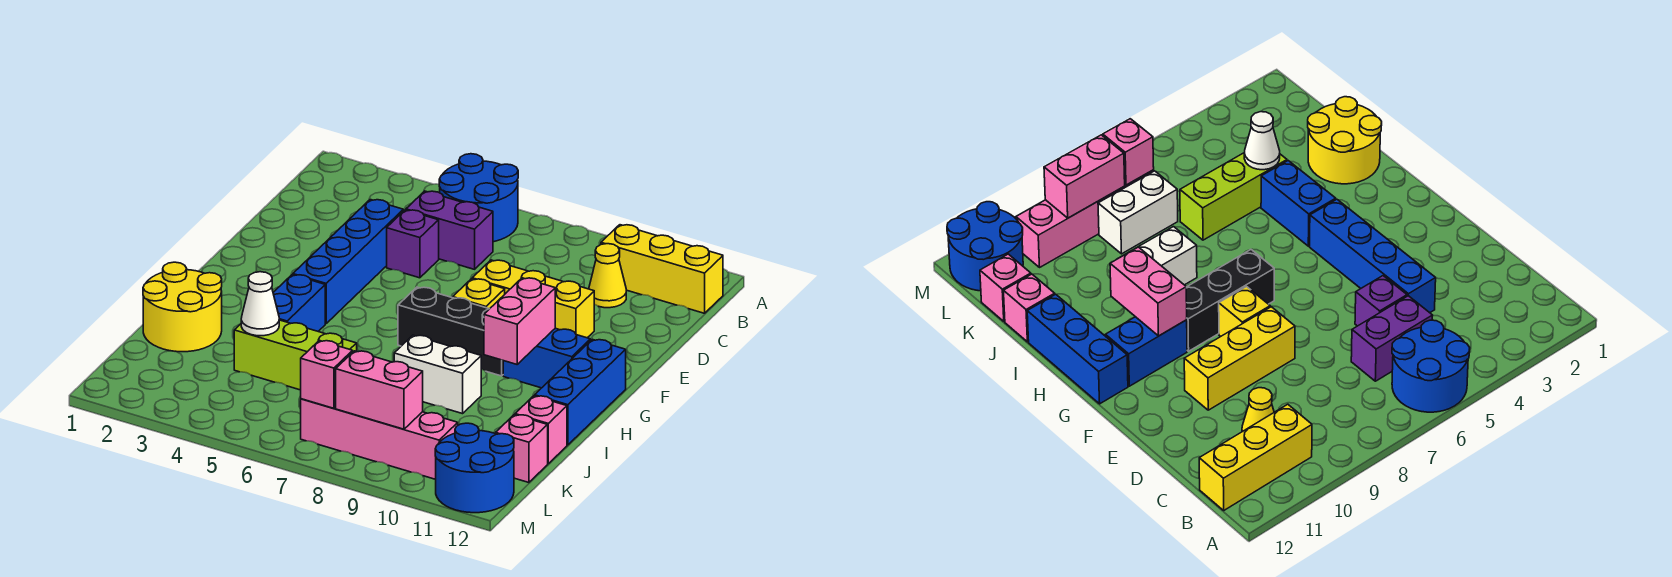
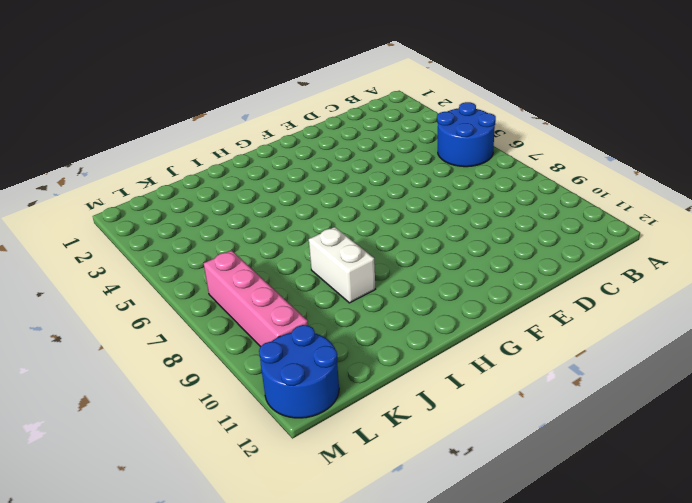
none -> yellow 1x3 brick [601,225,723,313]
none -> purple 1x2 brick [406,191,493,269]
none -> yellow 1x1 cone [589,244,626,308]

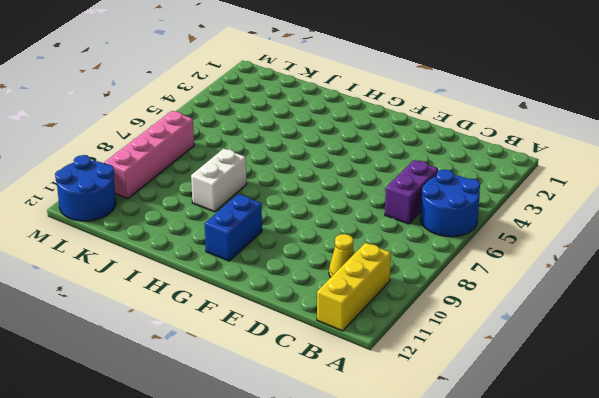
none -> blue 1x4 brick [293,200,403,324]
none -> purple 1x1 brick [387,210,439,278]
none -> yellow 1x3 brick [472,260,594,338]

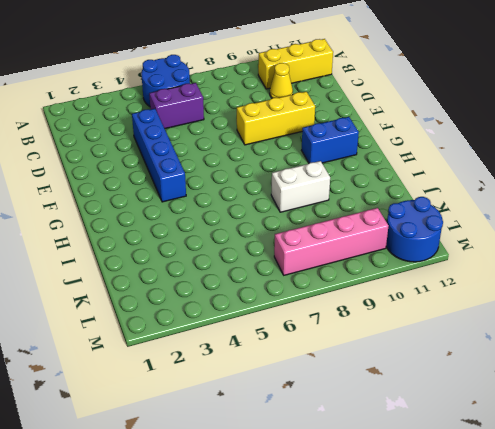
none -> purple 1x1 brick [387,210,439,278]
none -> yellow 1x1 brick [453,279,505,309]
none -> black 1x3 brick [398,287,503,376]

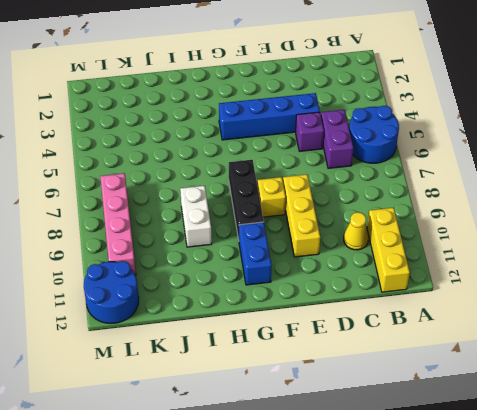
none -> blue 1x3 brick [535,339,626,445]
none -> blue 1x2 brick [273,275,325,331]
none -> yellow 2x2 round brick [143,262,222,352]

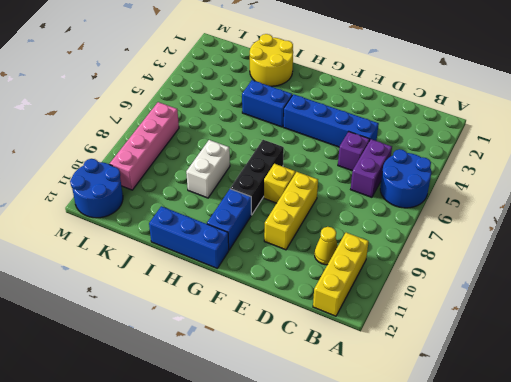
none -> lime 1x3 brick [234,320,357,390]
none -> pink 1x1 brick [515,396,567,464]
none -> white 1x2 brick [1098,171,1178,254]

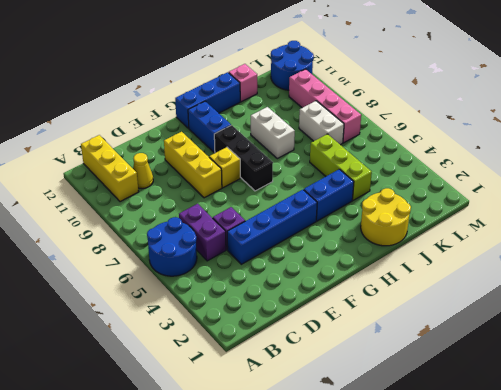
none -> pink 1x1 brick [496,415,548,483]
none -> pink 1x2 brick [484,278,555,364]
none -> white 1x1 cone [241,272,279,336]

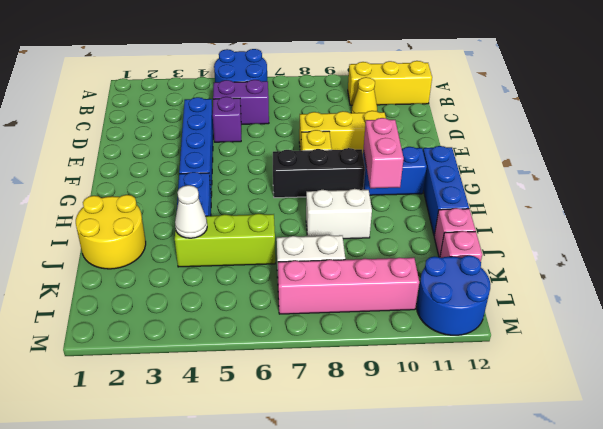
none -> pink 1x1 brick [301,340,353,408]
none -> pink 1x2 brick [336,351,423,429]

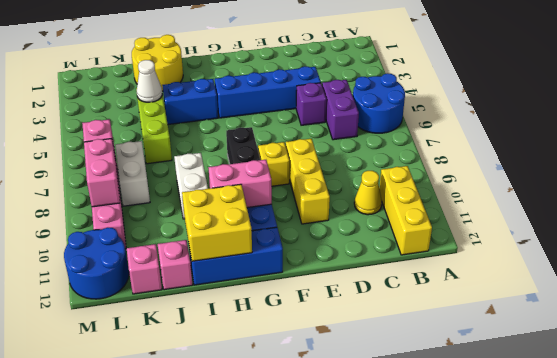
yellow 2x2 brick [182,184,252,261] -> none

